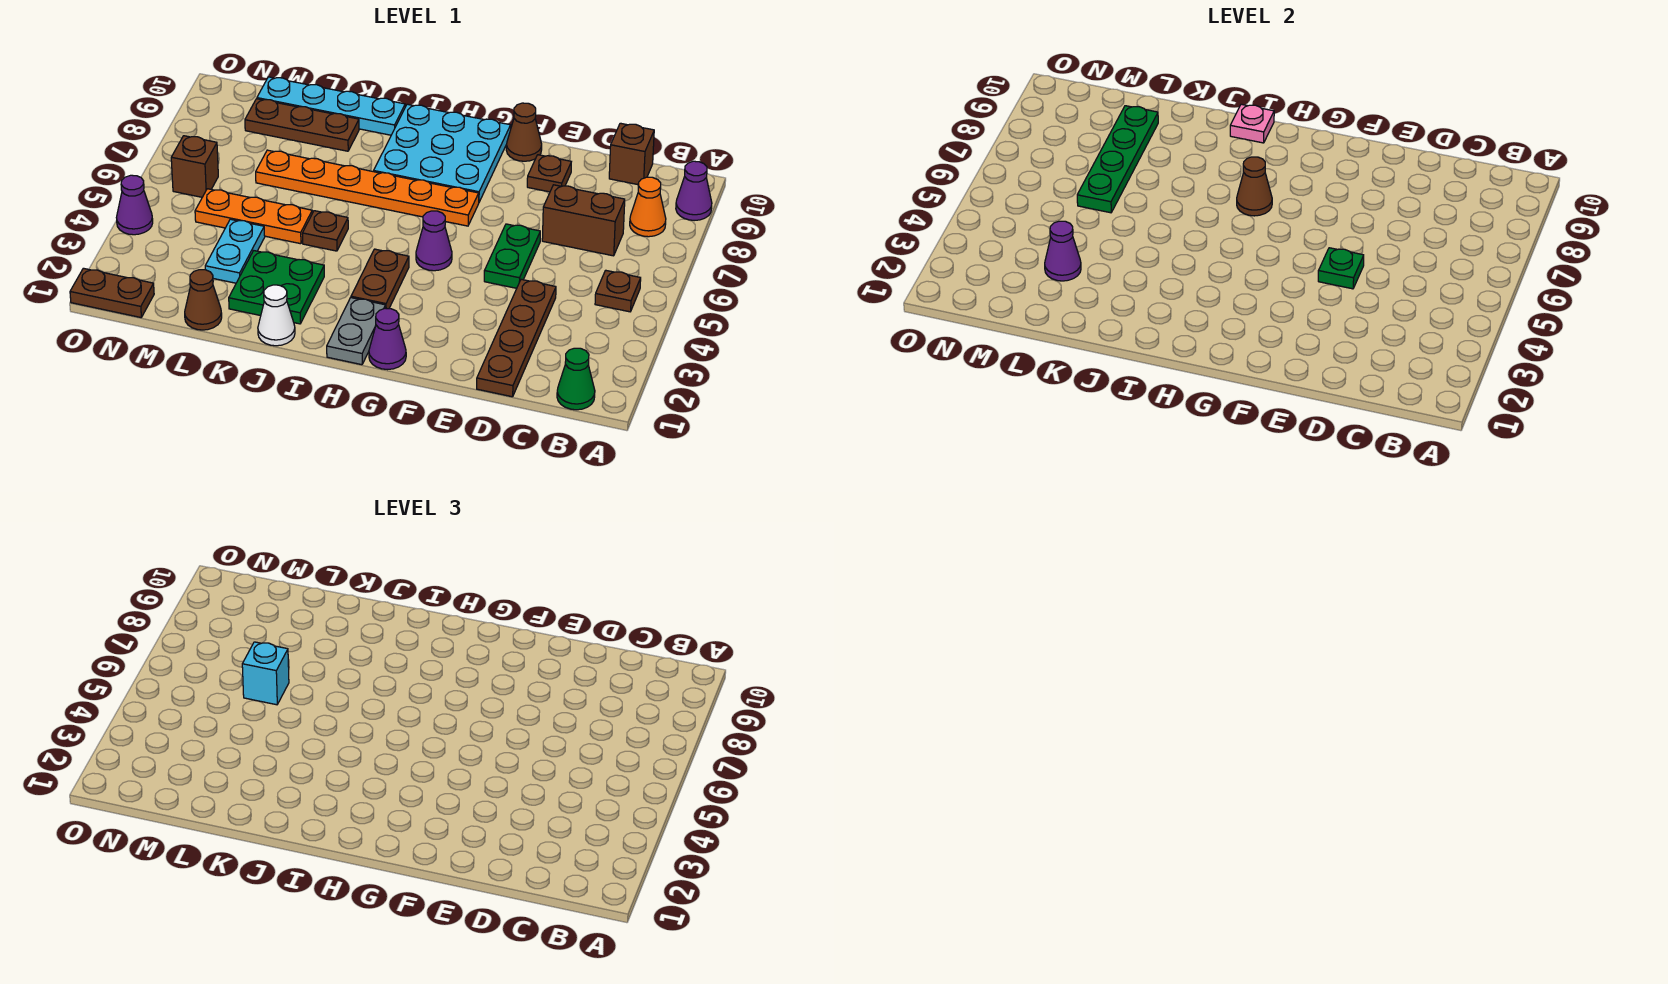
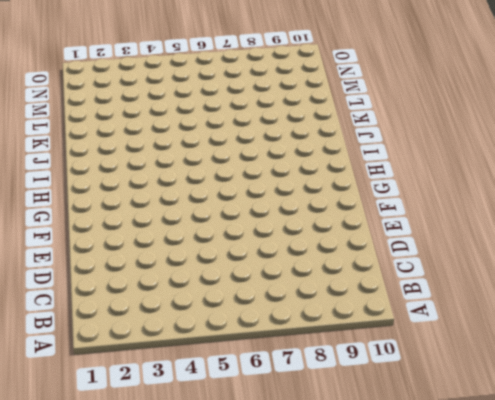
none -> purple 1x1 cone [676,161,712,220]
none -> green 1x1 cone [557,348,595,410]
none -> brown 1x1 plate [595,270,641,312]
none -> orange 1x1 cone [630,177,666,237]

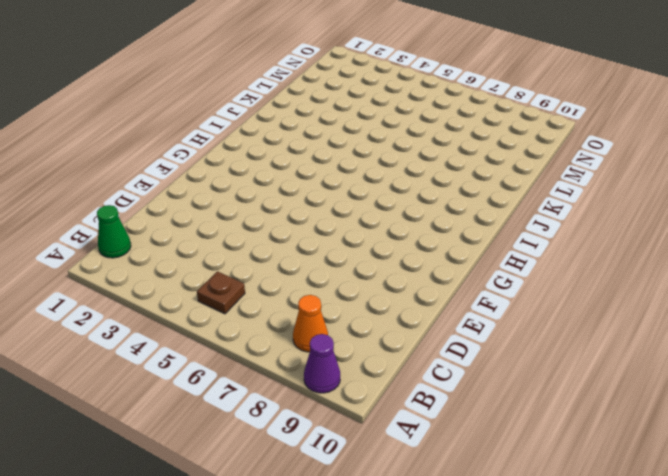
none -> brown 1x2 brick [542,185,625,256]
none -> brown 1x1 brick [609,123,654,185]
none -> brown 1x4 plate [477,279,556,397]
none -> green 1x2 plate [484,224,540,288]

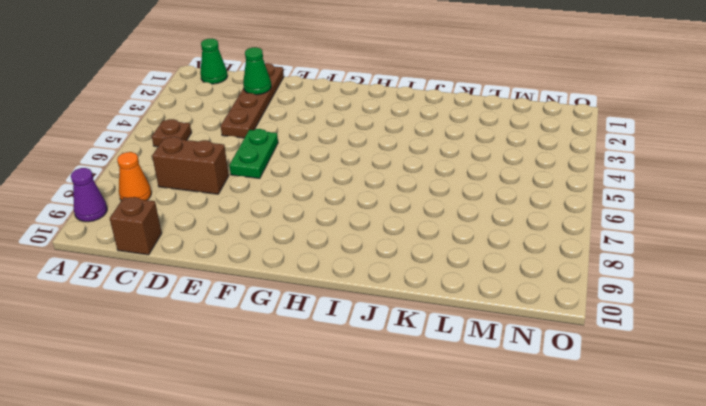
green 1x1 cone [243,47,271,95] -> none
none -> brown 1x1 plate [527,155,571,192]
none -> brown 1x1 cone [506,103,542,161]
none -> purple 1x1 cone [369,308,406,370]
none -> purple 1x1 cone [416,211,452,271]

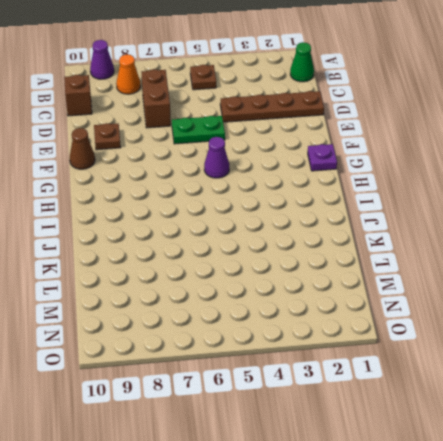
purple 1x1 plate [308,144,337,171] -> purple 1x1 cone [369,308,406,370]
none -> orange 1x6 plate [256,150,479,226]
none -> cyan 3x3 plate [374,104,511,202]
none -> grey 1x2 plate [327,298,386,365]
none -> brown 1x2 plate [351,249,409,309]

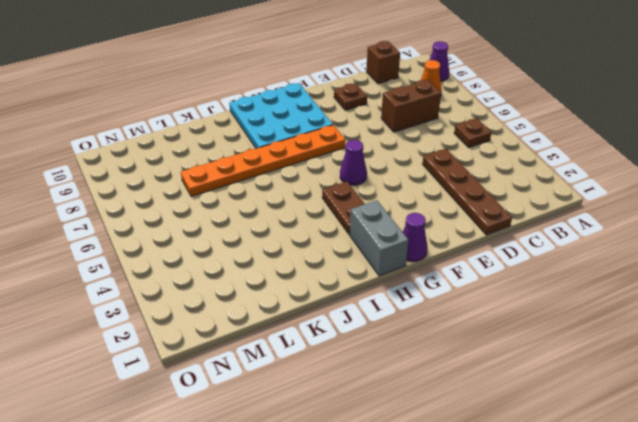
grey 1x2 brick [350,200,408,276] -> grey 1x2 plate [327,298,386,365]
none -> green 1x1 cone [557,348,595,410]
none -> green 1x2 plate [484,224,540,288]
none -> brown 1x1 cone [506,103,542,161]
none -> white 1x1 cone [258,285,295,346]

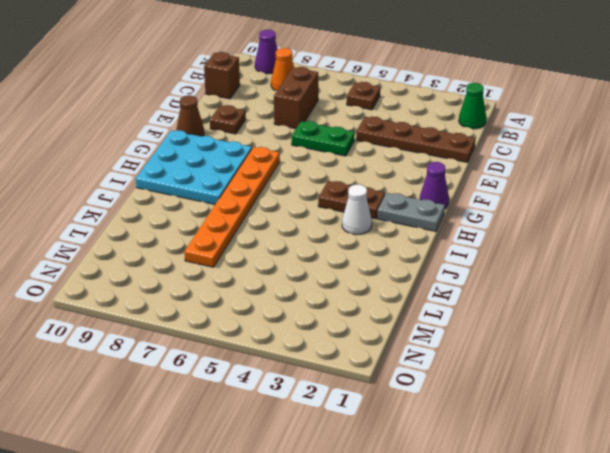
white 1x1 cone [342,185,372,235] -> white 1x1 cone moved to [258,285,295,346]
none -> purple 1x1 cone [416,211,452,271]
none -> green 2x2 plate [229,251,324,324]
none -> brown 1x1 plate [302,211,348,251]
none -> cyan 1x4 plate [257,77,405,135]

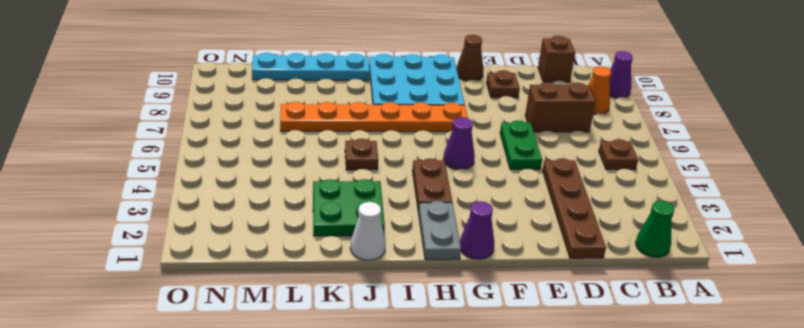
none -> orange 1x3 plate [195,189,312,244]
none -> brown 1x3 plate [245,99,359,151]
none -> brown 1x1 cone [185,270,222,330]
none -> cyan 1x2 plate [205,219,265,283]

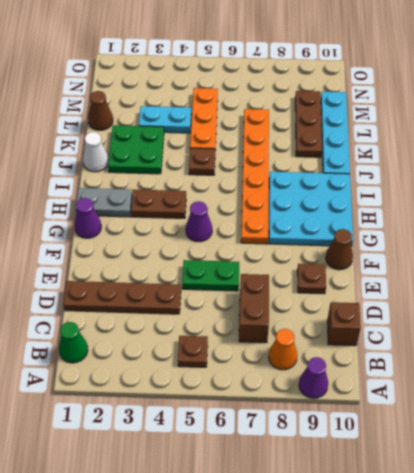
none -> brown 1x2 plate [70,268,154,317]
none -> brown 1x1 brick [171,136,218,197]
none -> purple 1x1 cone [116,175,153,235]
none -> green 1x1 plate [1318,248,1364,289]

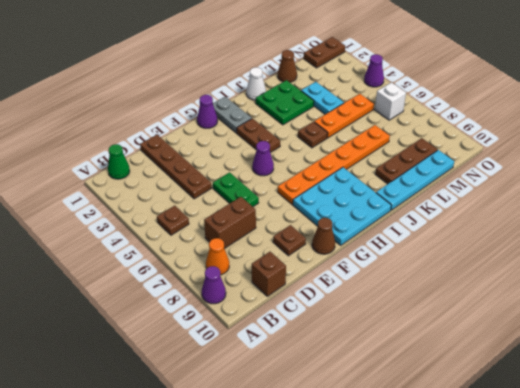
white 1x1 brick [375,82,406,120] -> brown 1x1 brick [171,136,218,197]
none -> green 1x1 plate [1318,248,1364,289]
none -> brown 1x1 cone [1237,157,1272,216]
none -> pink 1x1 plate [1230,104,1274,143]
none -> purple 1x1 cone [1045,221,1081,281]

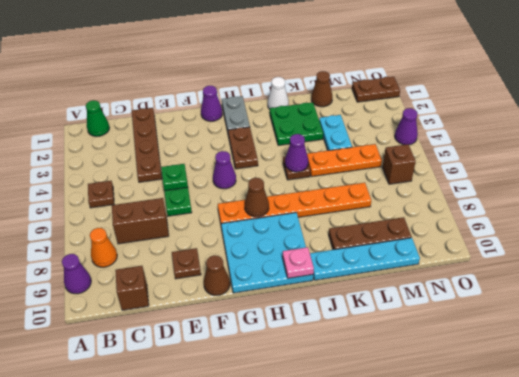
purple 1x1 cone [285,134,308,172] -> purple 1x1 cone moved to [1045,221,1081,281]
none -> green 1x4 plate [1077,106,1158,213]
none -> cyan 1x1 brick [242,642,289,705]

